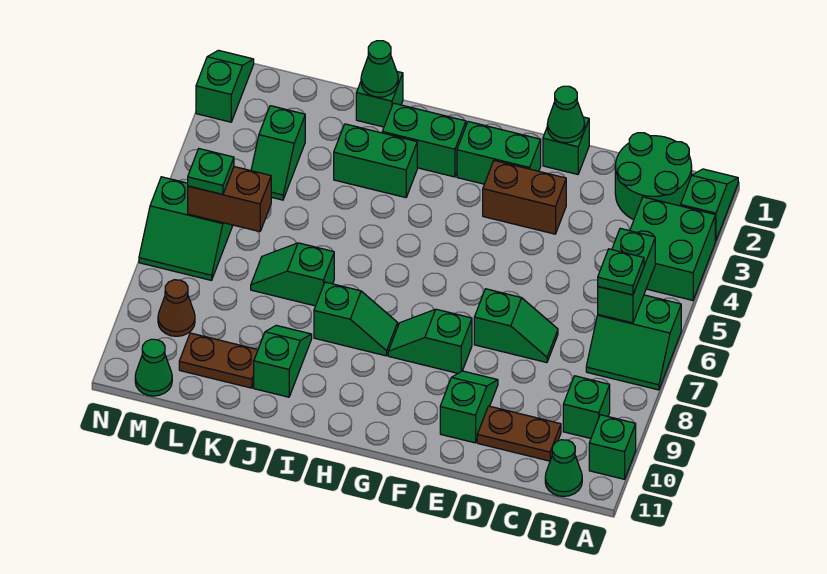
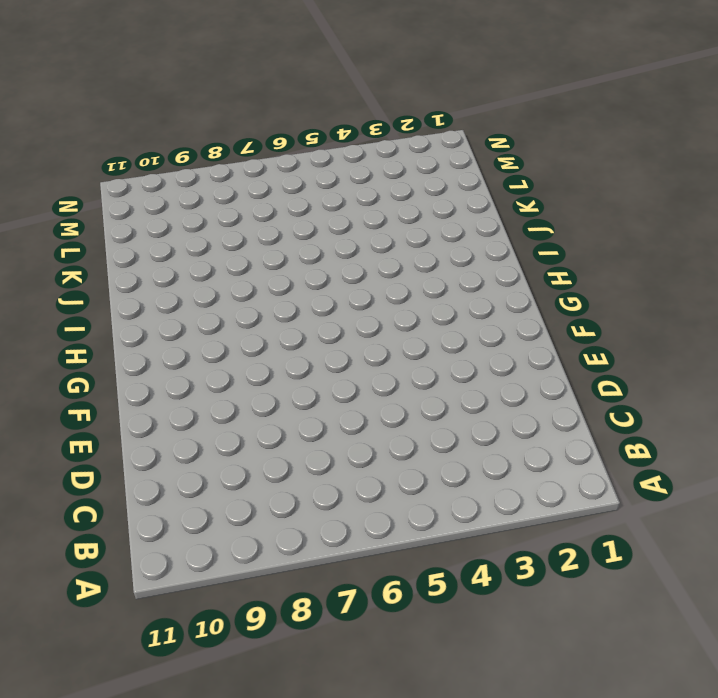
none -> green 1x2 slope [681,169,738,241]
none -> green 2x2 brick [630,197,715,300]
none -> green 2x2 slope [586,295,681,390]
none -> green 1x1 brick [589,415,636,479]

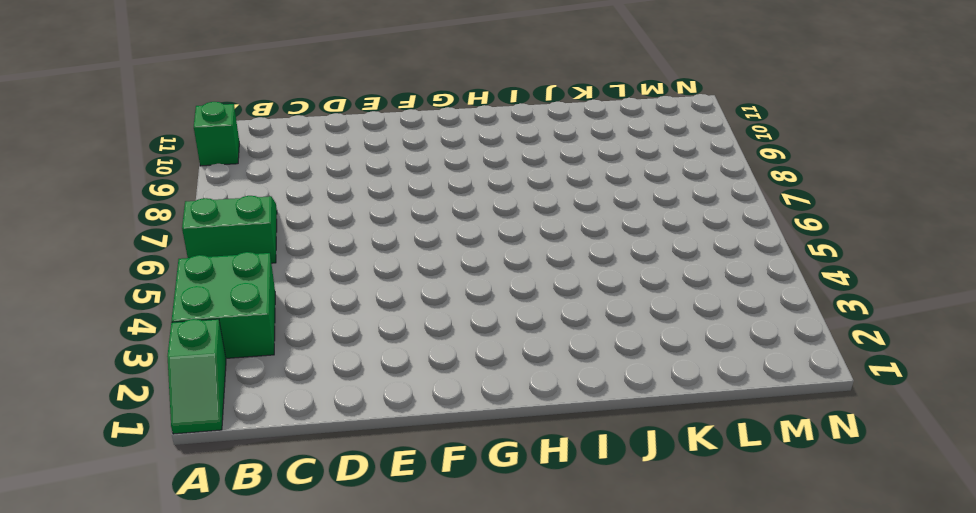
none -> green 2x2 round brick [615,133,692,220]
none -> green 1x1 brick [563,376,610,439]
none -> green 1x1 cone [545,440,582,496]
none -> brown 1x2 plate [477,406,561,461]

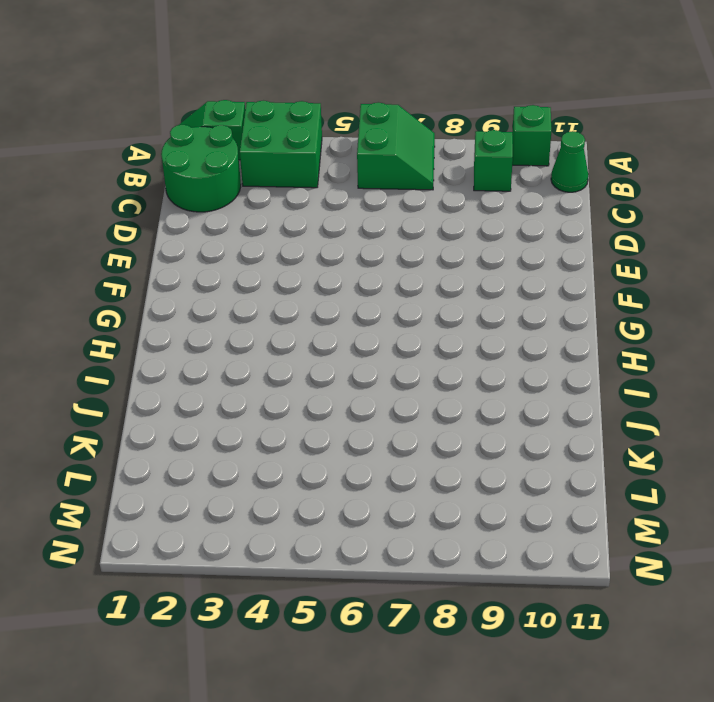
none -> brown 1x2 plate [477,406,561,461]
none -> green 1x2 slope [474,289,558,363]
none -> green 1x1 brick [543,117,589,174]
none -> brown 1x2 brick [483,161,566,234]

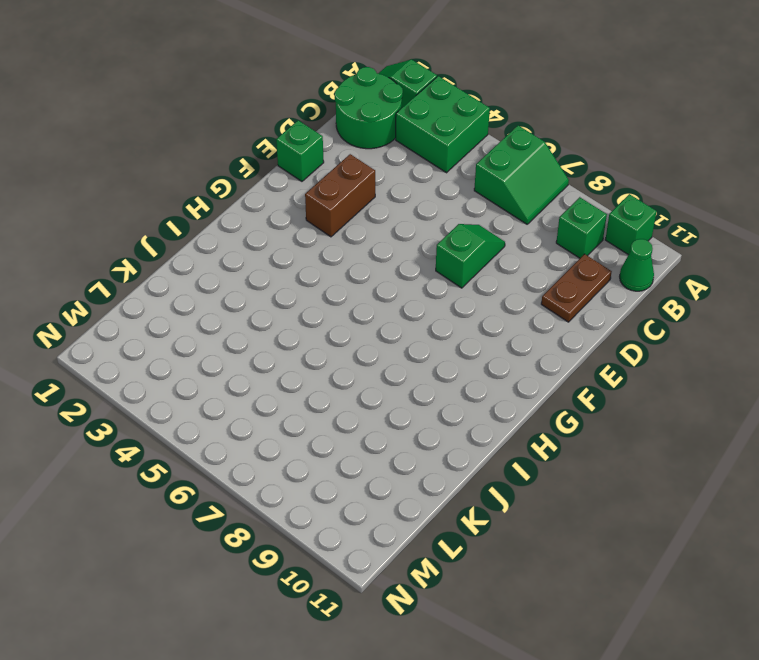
none -> green 1x2 slope [440,371,498,443]
none -> green 1x2 brick [457,122,541,184]
none -> green 1x2 slope [388,309,472,373]
none -> green 1x2 brick [382,103,466,177]

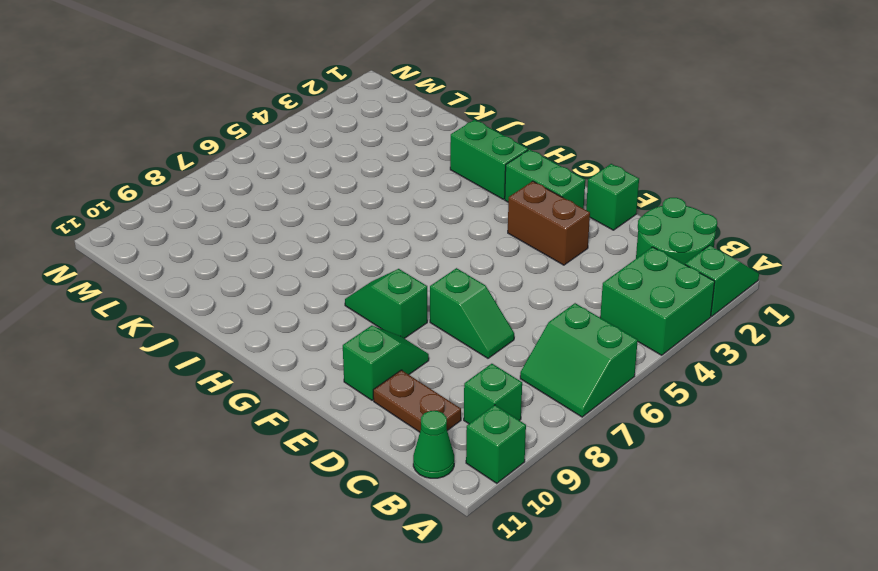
none -> green 1x2 slope [314,282,398,356]
none -> green 1x2 brick [334,124,417,198]
none -> green 1x1 brick [356,72,403,127]
none -> green 1x2 slope [251,243,334,306]

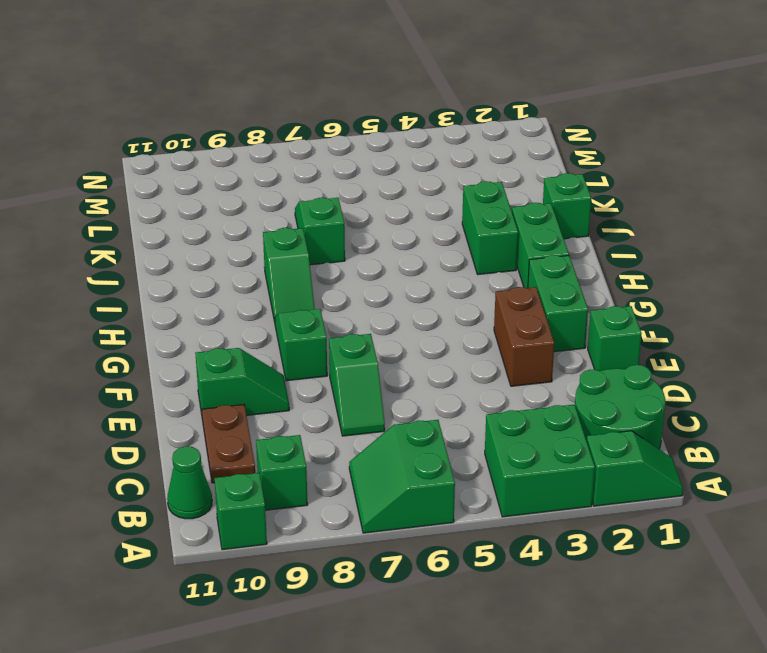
none -> green 1x2 slope [254,325,312,397]
none -> brown 1x2 plate [179,333,258,388]
none -> green 1x2 slope [251,106,305,200]
none -> green 2x2 slope [139,177,233,280]

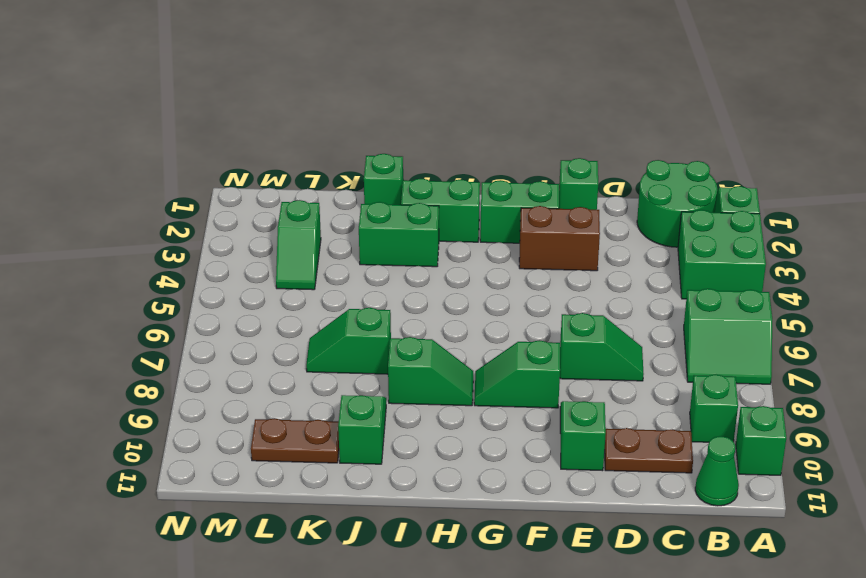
none -> green 2x2 slope [139,177,233,280]
none -> brown 1x1 cone [158,280,195,336]
none -> green 1x1 cone [135,339,172,396]
none -> green 1x2 slope [196,50,254,122]

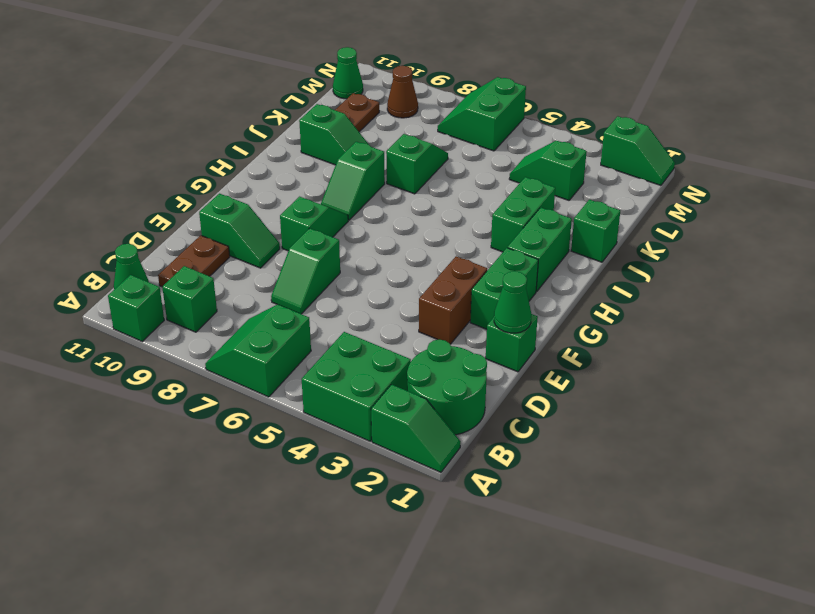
none -> green 1x2 brick [598,229,655,323]
none -> green 1x1 cone [361,41,398,97]
none -> brown 1x2 brick [188,167,271,232]
none -> green 1x1 plate [598,249,644,295]

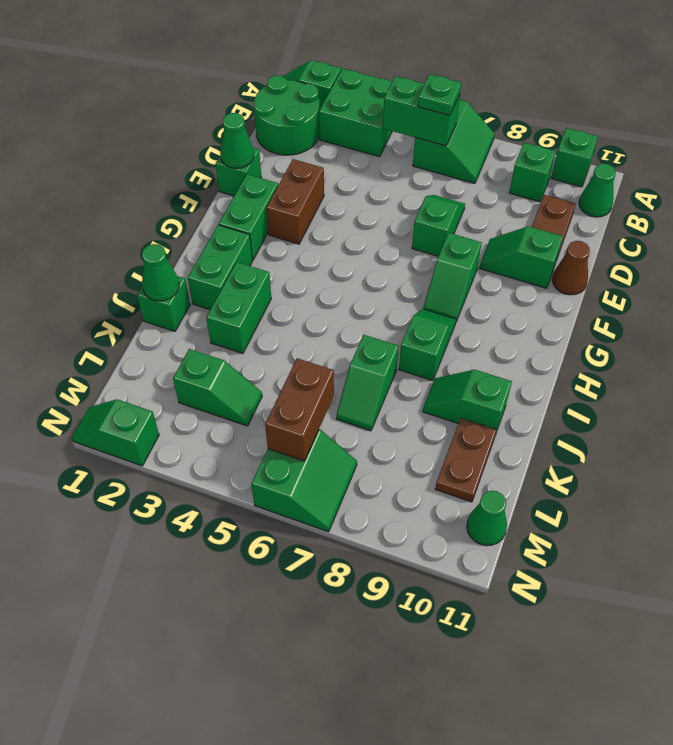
brown 1x1 cone [552,241,590,295] -> brown 1x1 cone moved to [158,280,195,336]
none -> green 1x1 plate [188,149,234,195]

